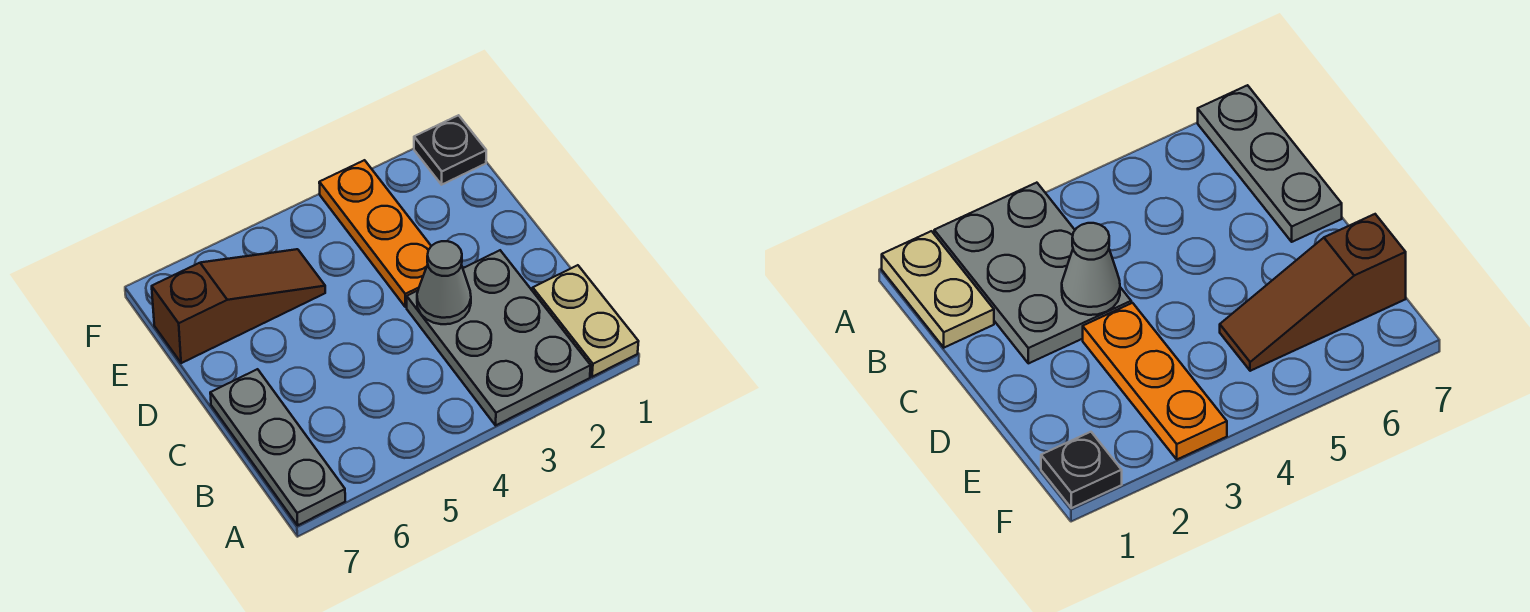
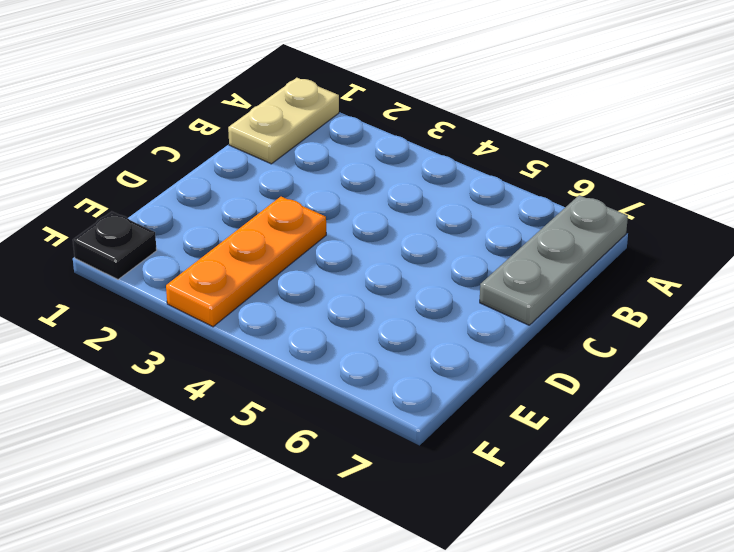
none -> grey 2x3 plate [407,250,591,425]
none -> brown 1x3 slope [152,249,325,363]

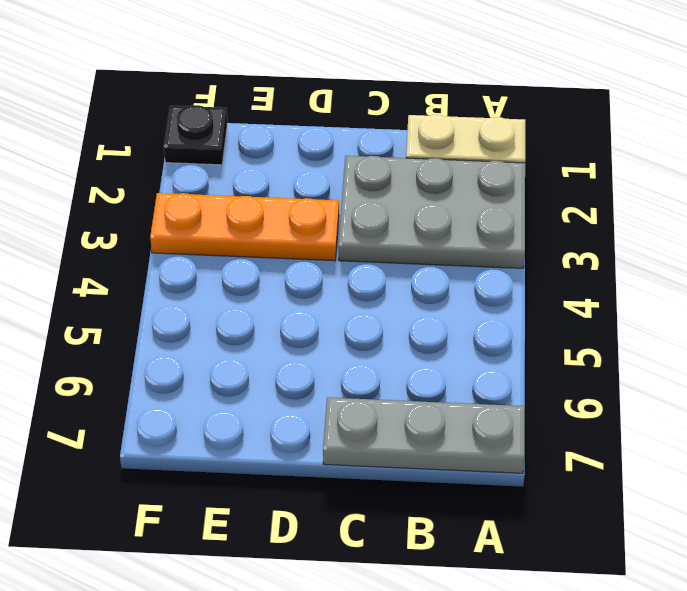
none -> brown 1x3 slope [152,249,325,363]
none -> grey 1x1 cone [417,241,471,324]

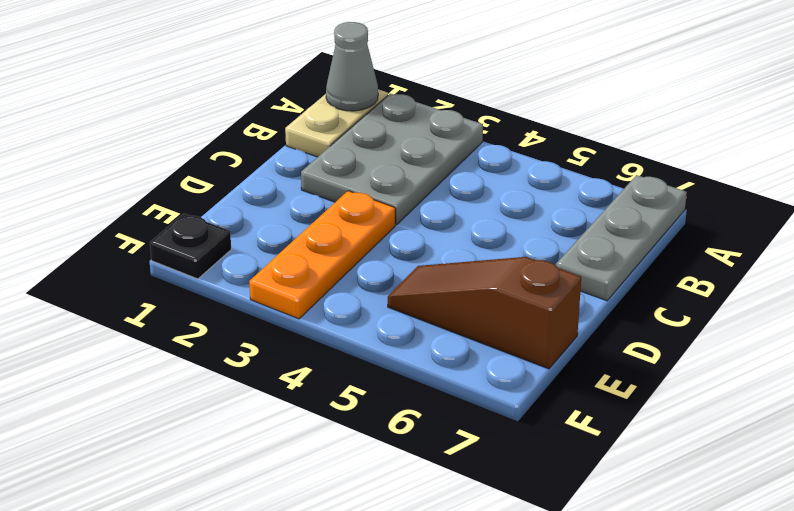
grey 1x1 cone [326,22,378,111] -> grey 1x1 cone moved to [417,241,471,324]

